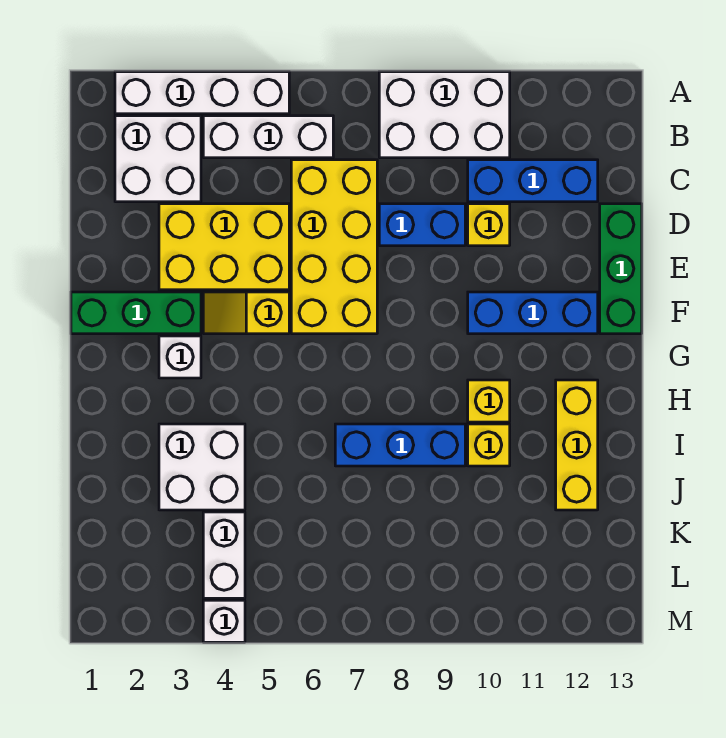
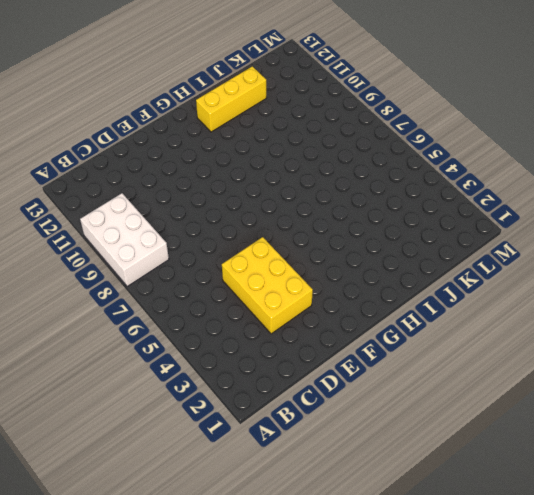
none -> white 1x4 brick [115,72,289,114]
none -> white 2x2 brick [115,116,201,202]
none -> white 1x3 brick [203,116,333,158]

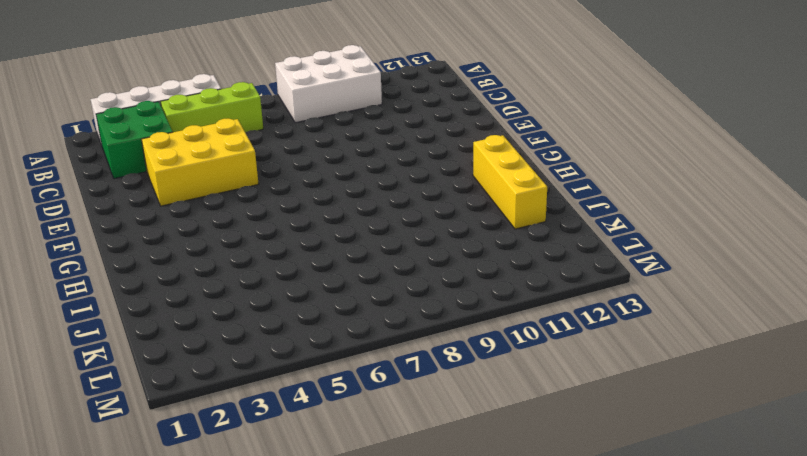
green 2x2 brick [96,101,172,179] -> white 2x2 brick [115,116,201,202]
lime 1x3 brick [160,82,263,132] -> white 1x3 brick [203,116,333,158]
none -> yellow 2x4 brick [291,160,377,334]
none -> blue 1x3 brick [468,160,598,202]
none -> blue 1x2 brick [379,204,465,246]

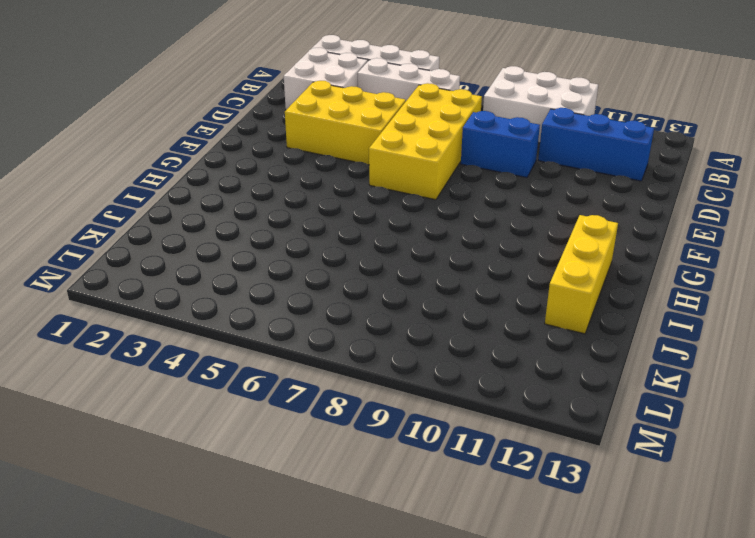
none -> yellow 1x1 brick [468,204,510,246]
none -> green 1x3 brick [600,204,642,334]
none -> green 1x3 brick [71,292,201,334]

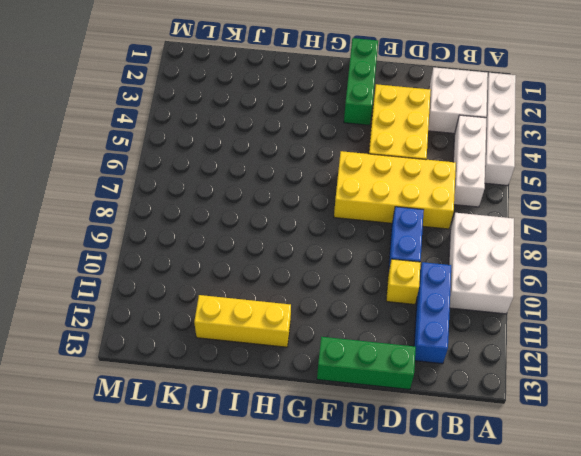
none -> yellow 1x2 slope [203,292,289,334]
none -> blue 1x3 brick [468,292,598,334]
none -> white 1x1 brick [159,336,201,378]

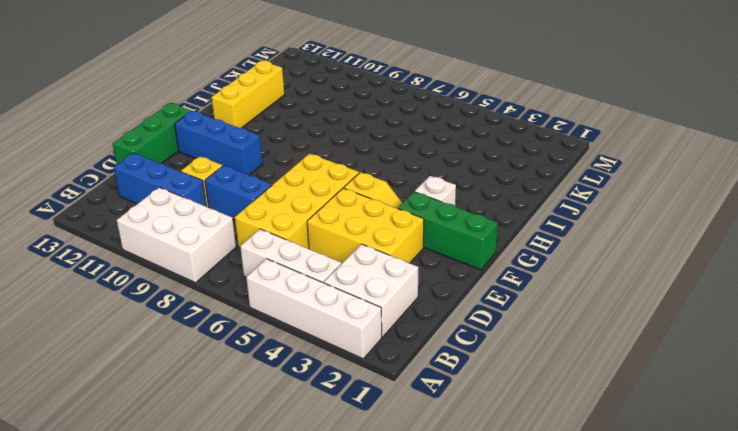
none -> yellow 1x1 brick [468,380,510,422]
none -> white 2x2 brick [159,424,245,510]
none -> blue 1x3 brick [335,424,465,466]

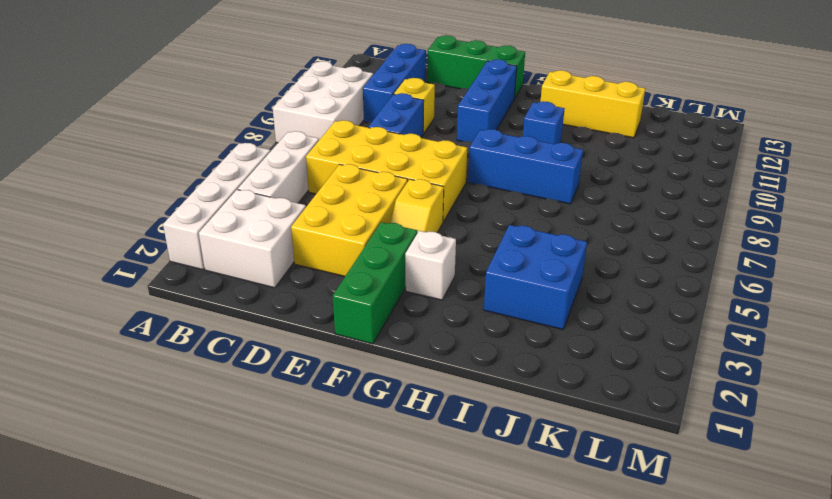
blue 1x3 brick [468,129,583,204] -> blue 1x3 brick turned to [335,424,465,466]
blue 1x1 brick [523,101,565,144] -> yellow 1x1 brick [468,380,510,422]
blue 2x2 brick [484,225,587,330] -> white 2x2 brick [159,424,245,510]
none -> yellow 1x1 brick [468,424,510,466]
none -> white 1x2 brick [203,512,245,598]
none -> white 1x1 brick [203,600,245,642]

